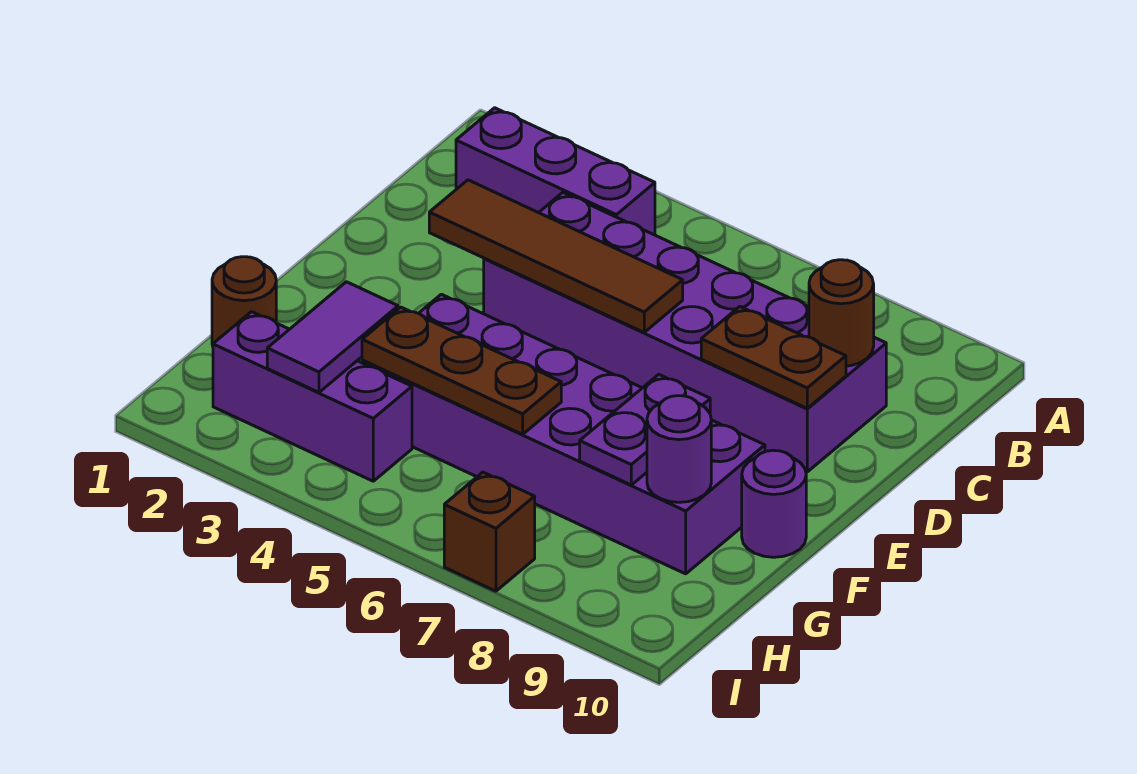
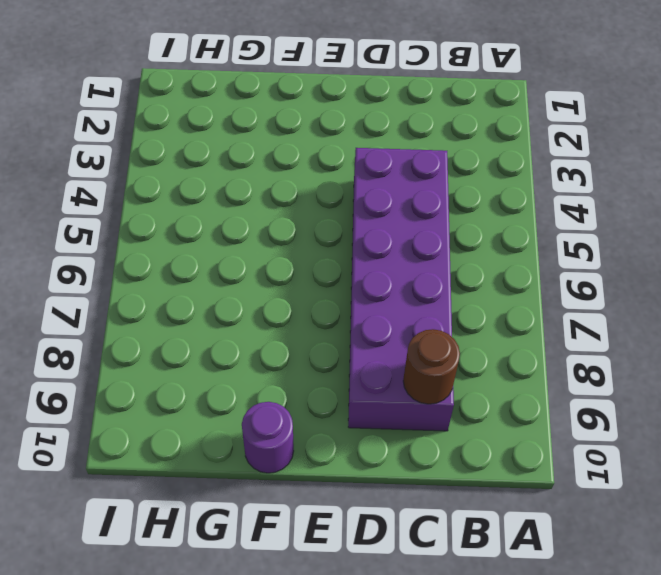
none -> purple 1x3 brick [456,108,655,235]
none -> purple 2x6 brick [362,294,765,574]
none -> brown 1x1 round brick [212,257,276,345]

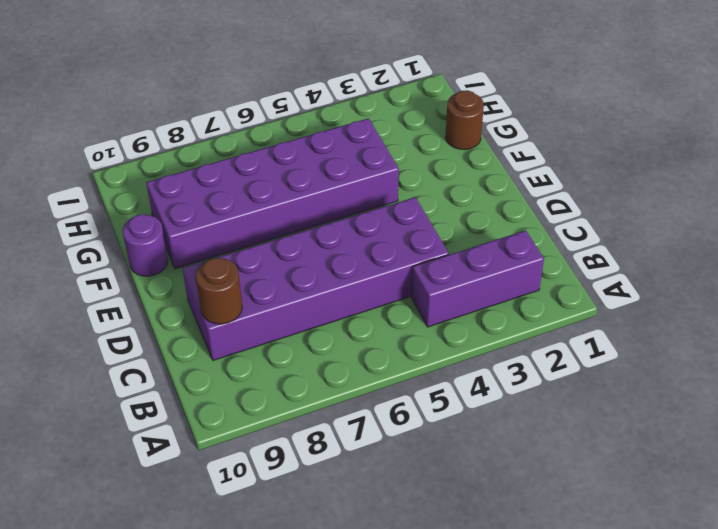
none -> purple 1x3 brick [213,312,412,481]
none -> brown 1x1 brick [444,472,535,591]
none -> brown 1x4 tile [429,180,683,332]

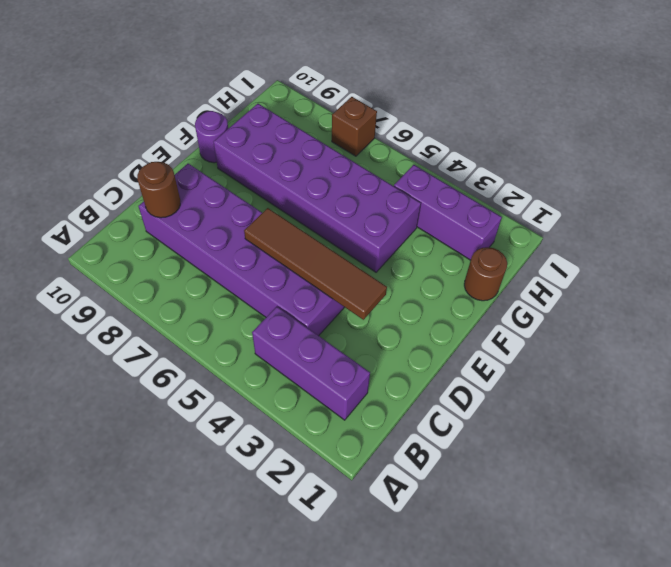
none -> brown 1x2 plate [701,307,846,408]
none -> purple 1x2 plate [580,374,710,485]
none -> purple 1x2 tile [267,282,398,392]

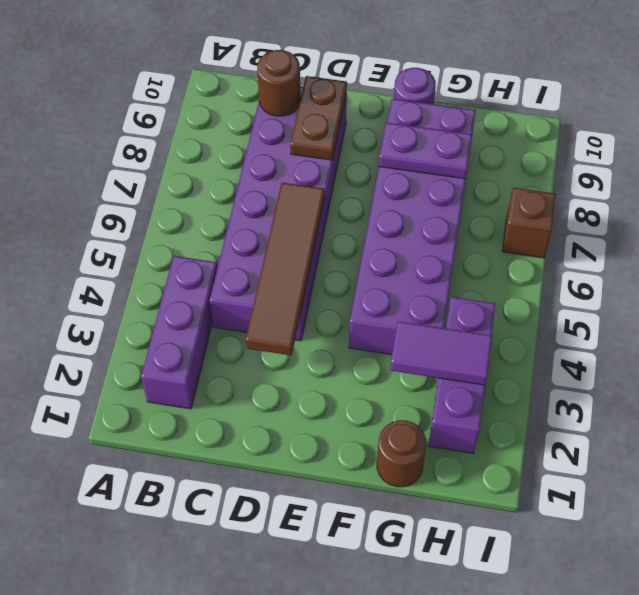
none -> brown 1x3 plate [362,307,561,434]
none -> purple 1x1 round brick [647,396,711,502]

